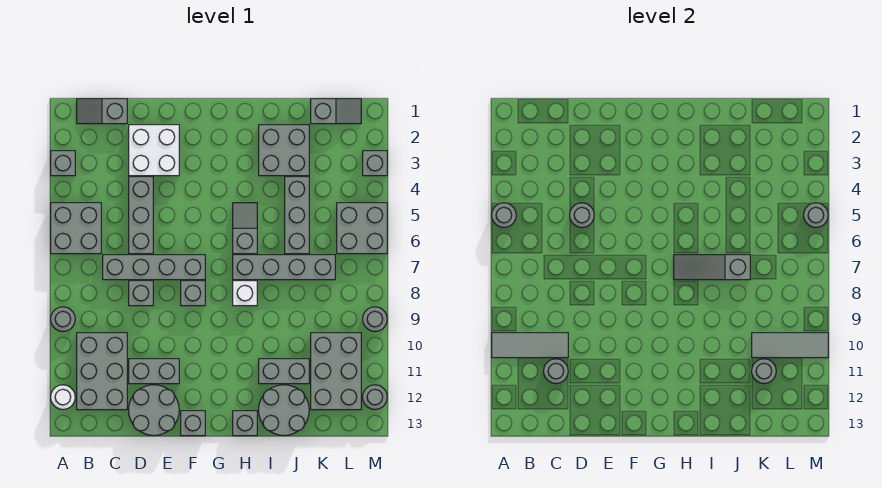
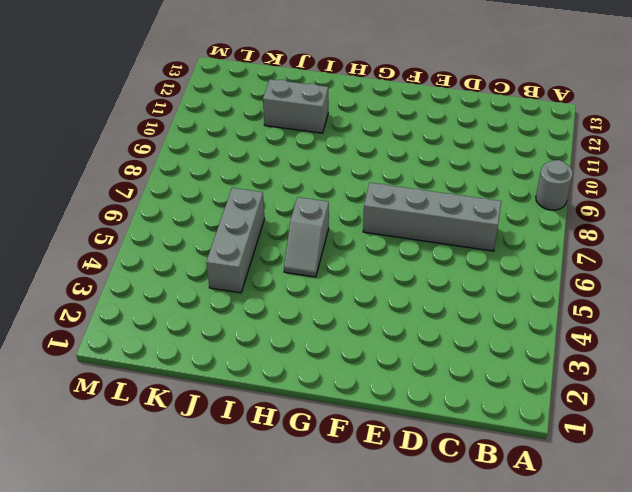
none -> grey 1x1 brick [51,151,75,176]
none -> grey 2x2 brick [51,203,101,254]
none -> white 1x1 round brick [51,385,75,410]
none -> grey 1x2 slope [77,99,127,124]

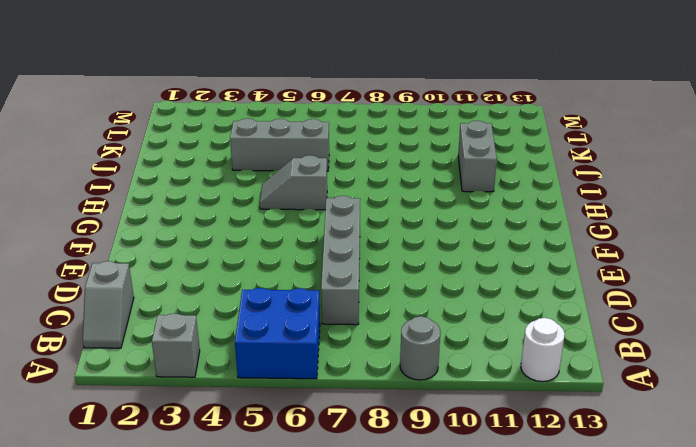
blue 2x2 brick [235,288,320,379] -> grey 2x2 brick [51,203,101,254]
none -> grey 2x3 brick [77,333,127,410]
none -> white 2x2 brick [129,125,179,176]
none -> grey 1x3 brick [129,177,153,254]
none -> grey 1x1 brick [129,281,153,306]

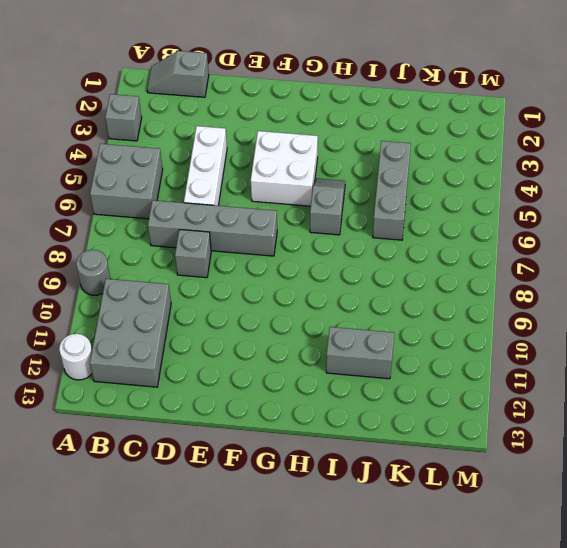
white 1x3 brick [184,126,227,206] -> grey 1x3 brick [129,177,153,254]
white 2x2 brick [251,131,318,206] -> white 2x2 brick moved to [129,125,179,176]
none -> grey 1x2 brick [129,359,179,384]
none -> grey 2x2 round brick [129,385,179,436]
none -> grey 1x1 brick [181,281,205,306]
none -> grey 1x1 brick [181,411,205,436]

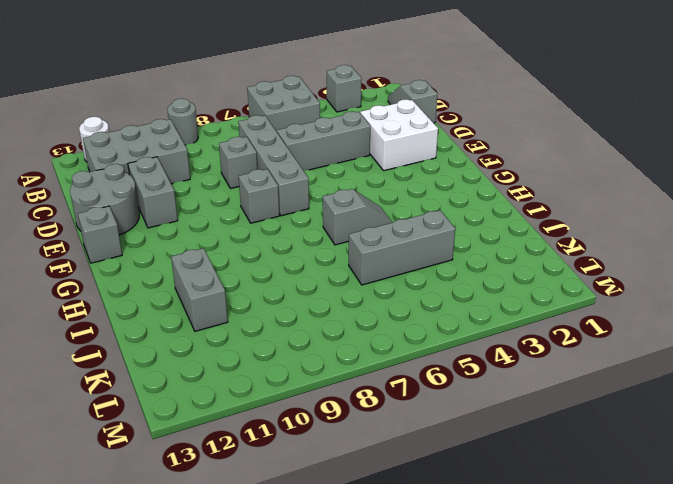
none -> grey 1x4 brick [233,255,335,280]
none -> white 1x1 brick [233,281,257,306]
none -> grey 1x1 brick [233,411,257,436]
none -> grey 2x2 brick [259,125,309,176]

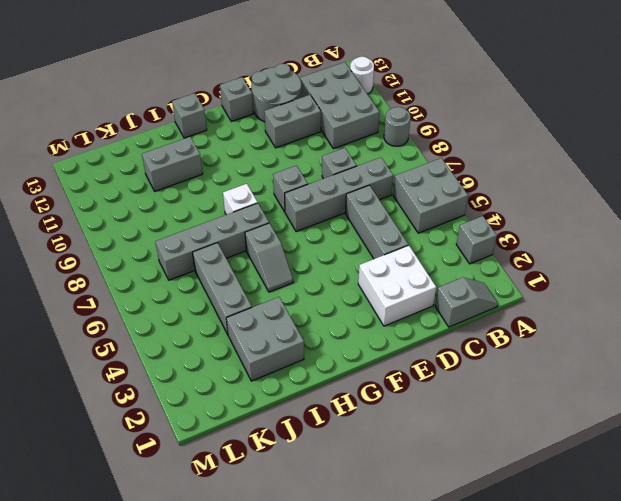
none -> grey 2x2 round brick [259,385,309,436]
none -> grey 1x2 slope [311,99,361,124]
none -> grey 2x3 brick [311,333,361,410]
none -> grey 2x2 brick [337,203,387,254]

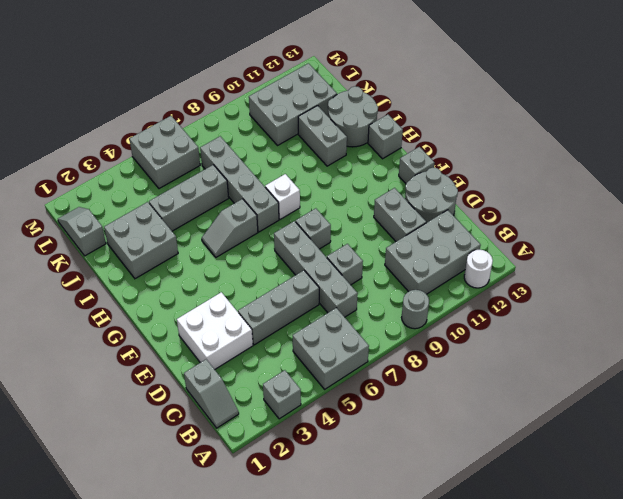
none -> grey 1x1 brick [363,151,387,176]
none -> grey 1x1 round brick [363,307,387,332]
none -> grey 1x1 round brick [363,385,387,410]
none -> grey 1x1 round brick [492,203,516,228]

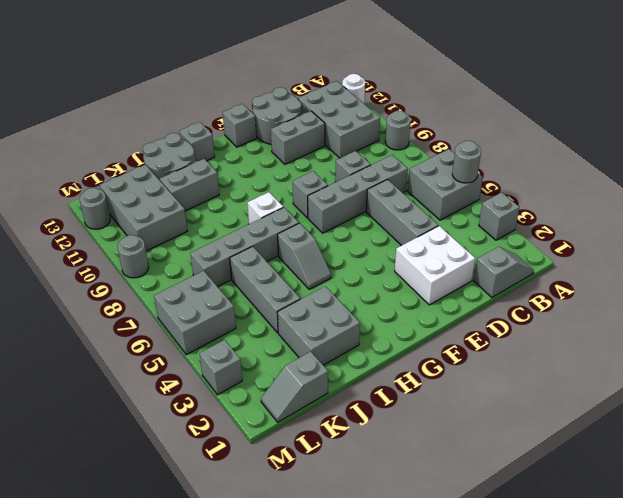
none -> grey 1x3 tile [492,333,568,358]
none -> grey 1x1 round brick [544,359,568,384]
none -> grey 1x1 round brick [570,203,594,228]
none -> grey 1x3 slope [674,255,750,280]

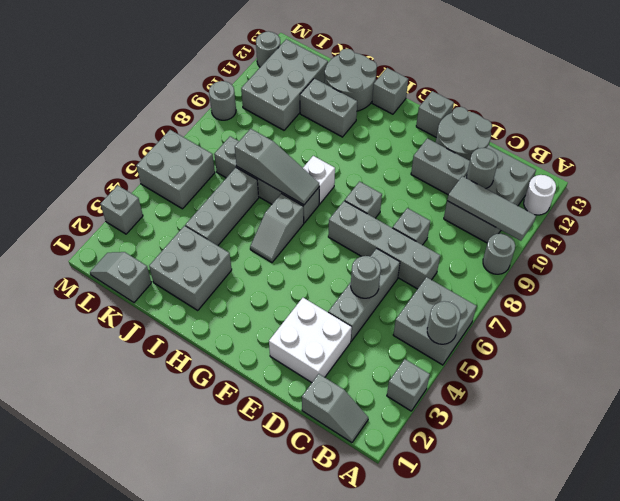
none -> grey 1x3 tile [752,333,828,358]
none -> grey 1x1 round brick [752,359,776,384]
none -> grey 1x1 round brick [804,203,828,228]

